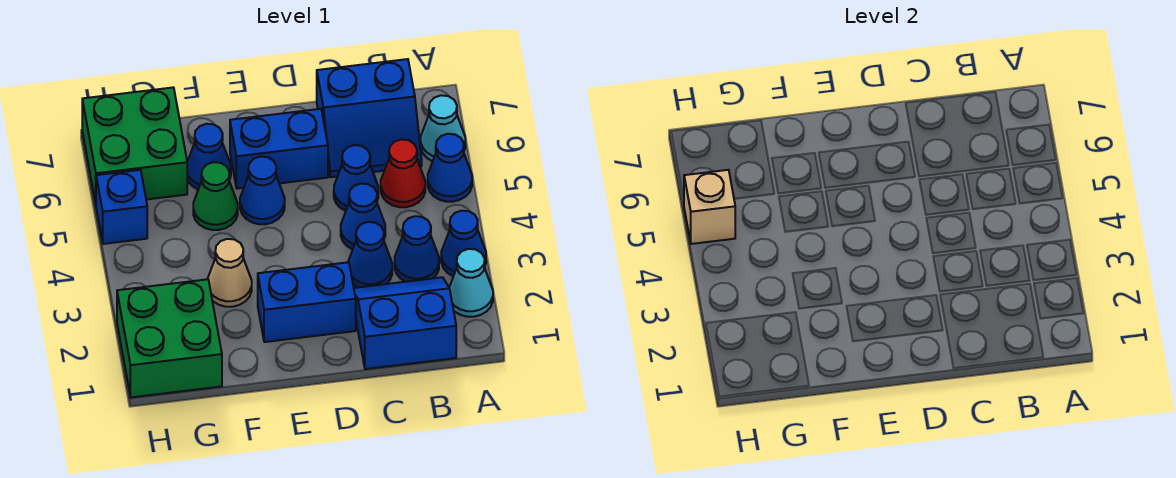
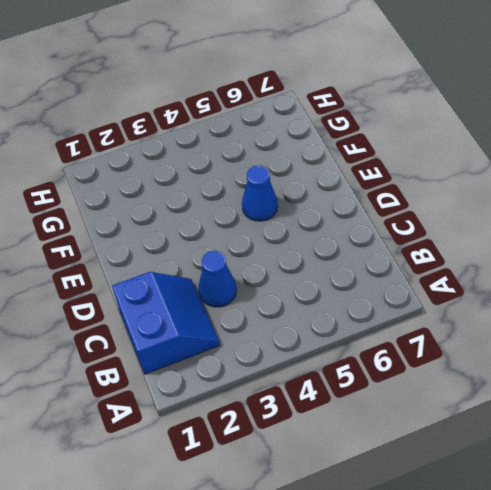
none -> cyan 1x1 cone [449,249,493,317]
none -> blue 1x1 cone [441,211,486,276]
none -> blue 1x1 cone [428,134,472,202]

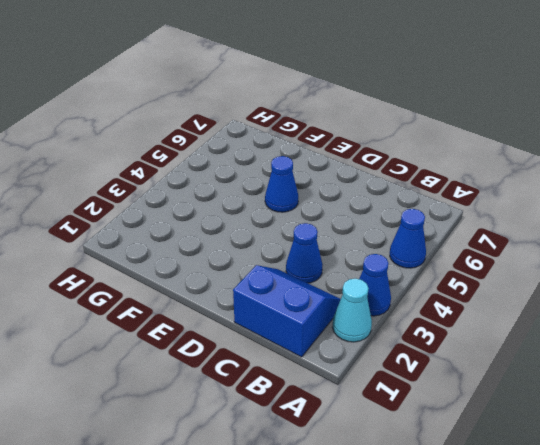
none -> cyan 1x1 cone [421,95,465,161]
none -> blue 1x1 cone [395,216,439,282]
none -> red 1x1 cone [381,139,425,207]

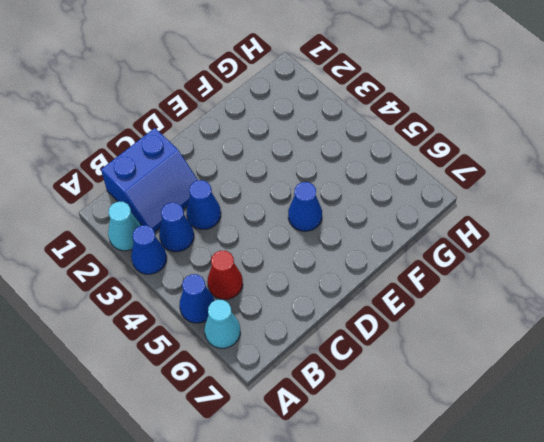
none -> blue 2x2 slope [317,59,422,177]
none -> blue 1x1 cone [341,184,385,249]
none -> blue 1x1 cone [334,145,378,211]

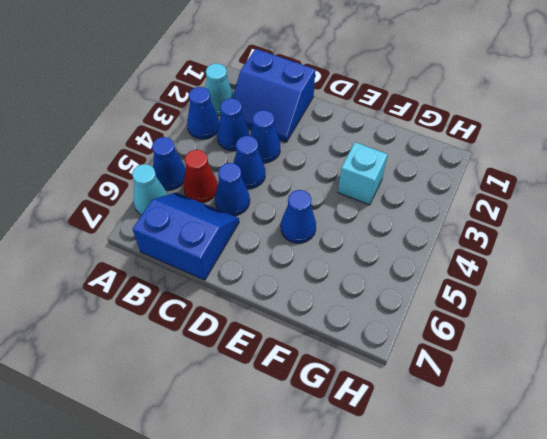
cyan 1x1 brick [338,142,388,205] -> tan 1x1 cone [208,239,252,307]
none -> blue 1x2 brick [258,262,356,342]
none -> blue 1x2 brick [230,109,328,189]
none -> green 1x1 cone [193,162,238,230]

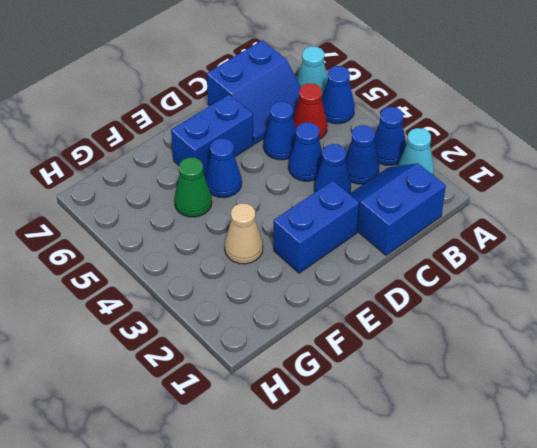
none -> blue 1x1 cone [187,124,231,189]
none -> green 2x2 brick [117,279,222,397]
none -> green 2x2 brick [82,87,187,204]

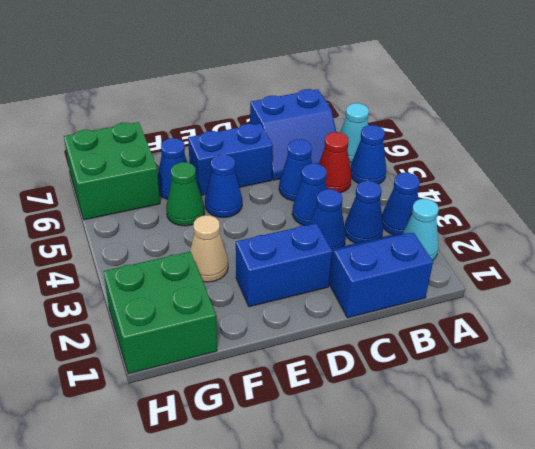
none -> blue 1x1 brick [96,170,147,244]
none -> tan 1x1 brick [684,170,735,244]

